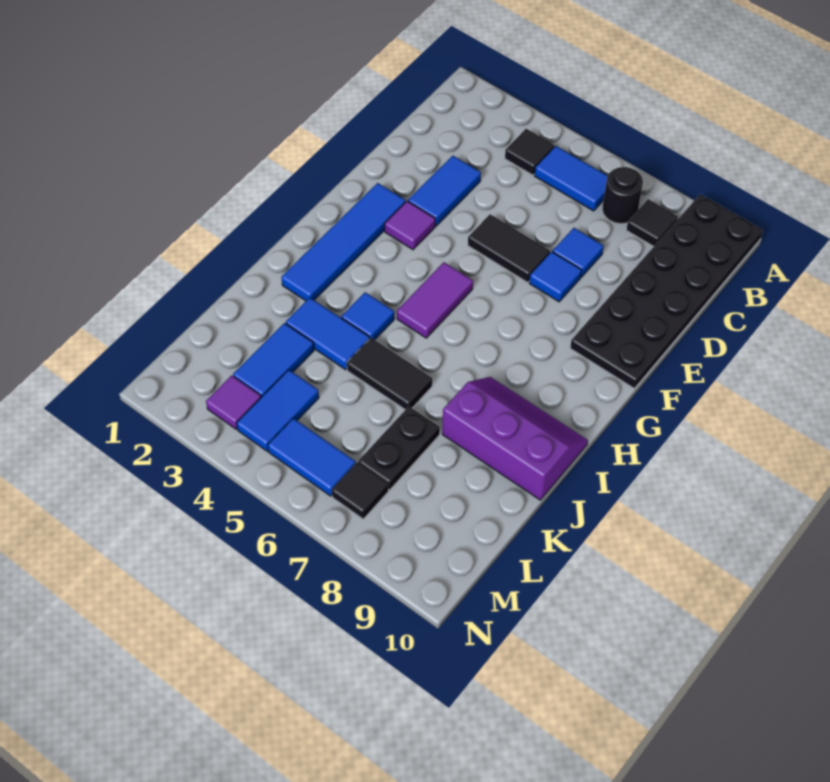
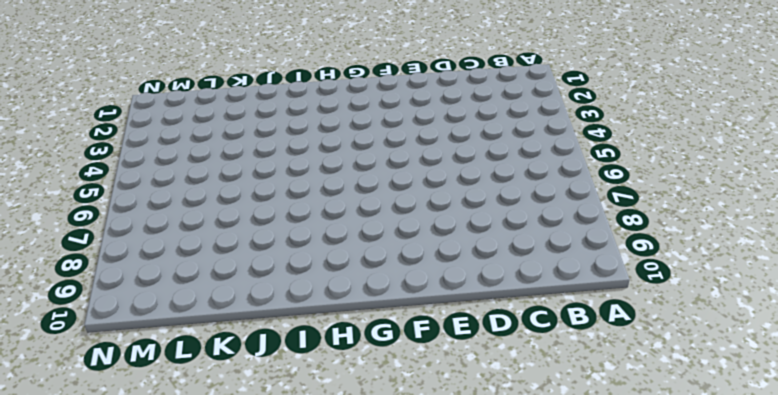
none -> black 2x6 plate [570,194,763,388]
none -> black 1x1 tile [505,129,554,175]
none -> blue 1x2 tile [535,146,607,211]

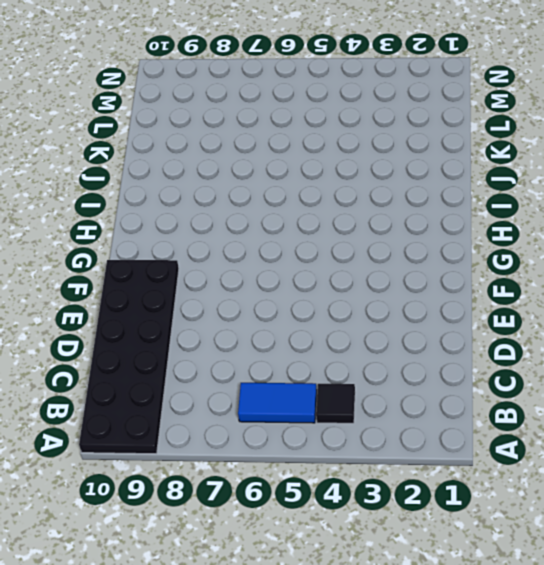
none -> black 1x1 round brick [602,167,643,224]
none -> black 1x1 tile [626,199,678,246]
none -> blue 1x2 tile [408,156,481,226]

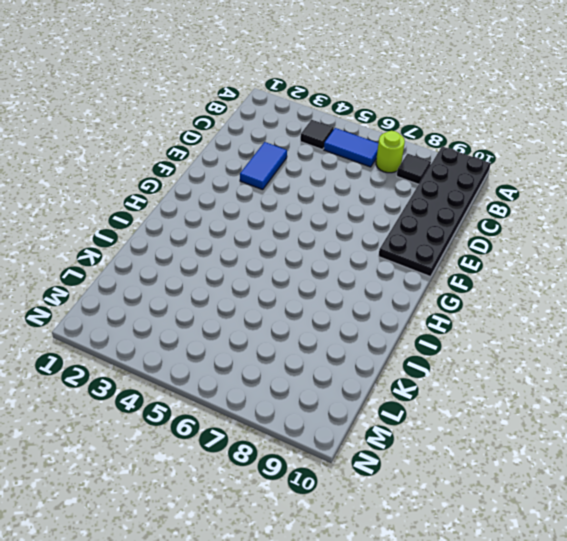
lime 1x1 round brick [376,131,405,173] -> black 1x1 round brick [602,167,643,224]
none -> blue 1x1 tile [553,228,604,277]
none -> black 1x2 tile [468,214,550,283]
none -> blue 1x1 tile [529,252,582,302]

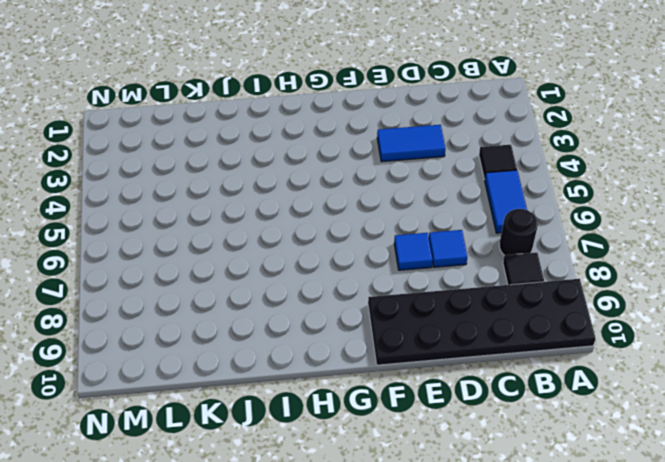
none -> black 1x2 tile [468,214,550,283]
none -> blue 1x4 tile [281,183,406,301]
none -> purple 1x1 tile [385,201,435,250]

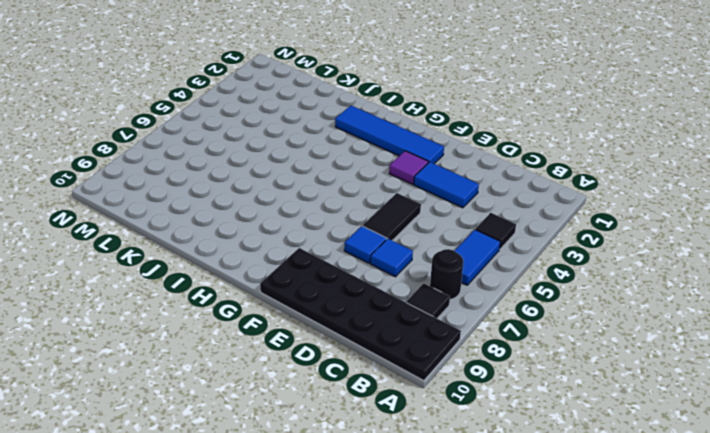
none -> purple 1x2 tile [397,262,473,338]
none -> blue 1x1 tile [341,292,394,340]
none -> purple 2x3 slope [442,377,588,500]

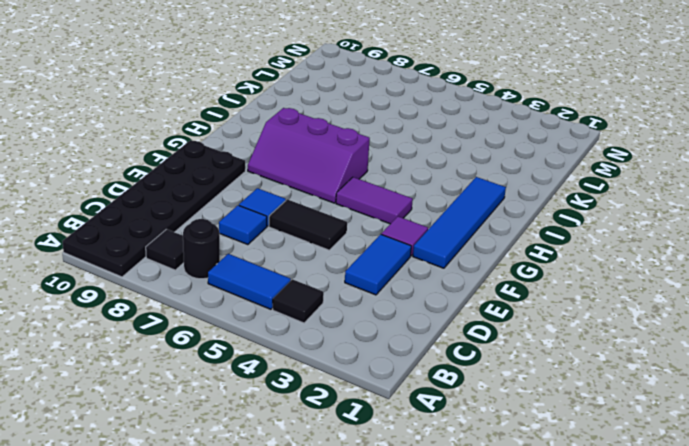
purple 1x2 tile [336,177,413,224] -> purple 1x2 tile turned to [397,262,473,338]
purple 2x3 slope [248,108,370,203] -> purple 2x3 slope moved to [442,377,588,500]
none -> blue 1x1 tile [341,292,394,340]
none -> blue 1x2 tile [286,298,369,370]
none -> black 1x2 tile [347,338,432,410]

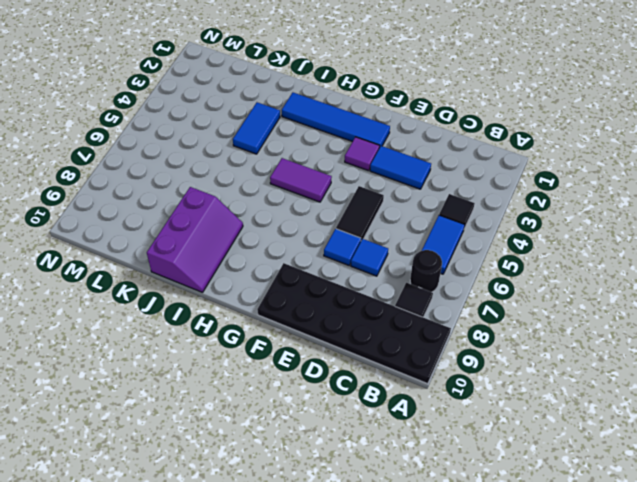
none -> blue 1x1 tile [341,292,394,340]
none -> black 1x2 tile [347,338,432,410]
none -> blue 1x2 tile [233,323,314,397]

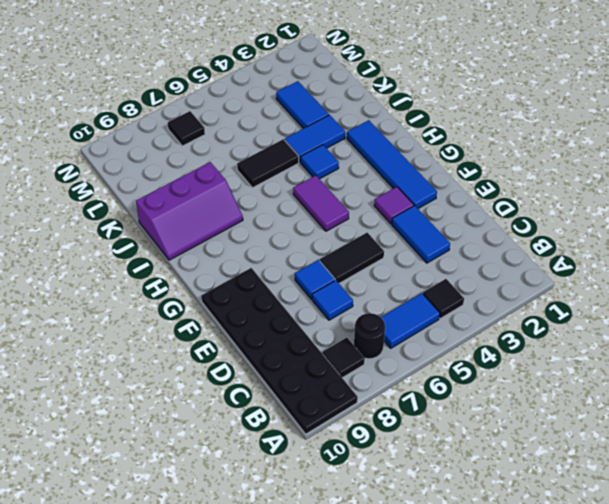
none -> black 1x2 plate [358,406,440,490]
none -> blue 1x2 tile [237,370,319,451]
none -> purple 1x1 tile [206,375,261,429]

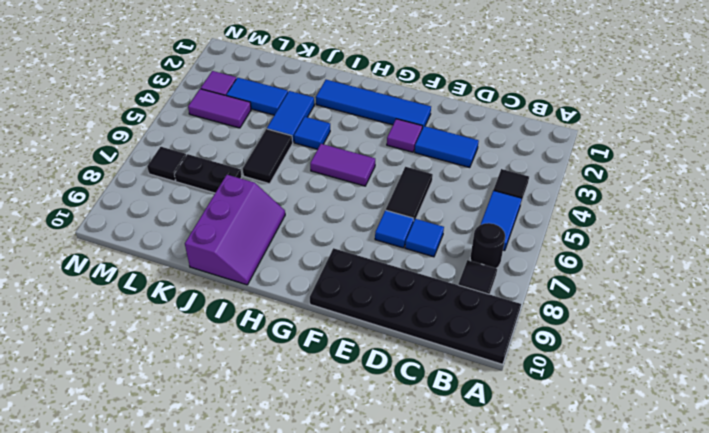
purple 1x2 tile [188,89,251,128] -> blue 1x2 tile [237,370,319,451]
none -> blue 1x2 tile [268,418,356,496]

